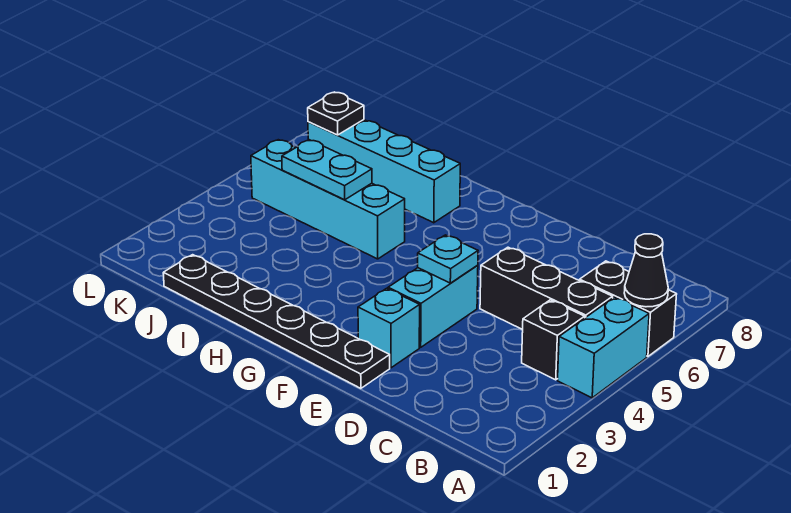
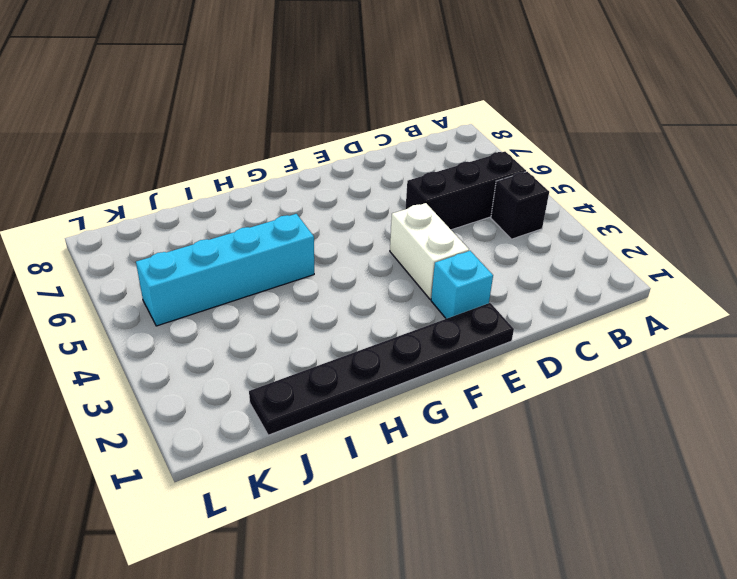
white 1x2 brick [390,203,469,299] -> cyan 1x2 brick [388,265,478,347]
none -> cyan 1x2 brick [558,297,649,398]
none -> black 1x2 brick [580,261,677,356]
none -> cyan 1x4 brick [308,120,460,223]

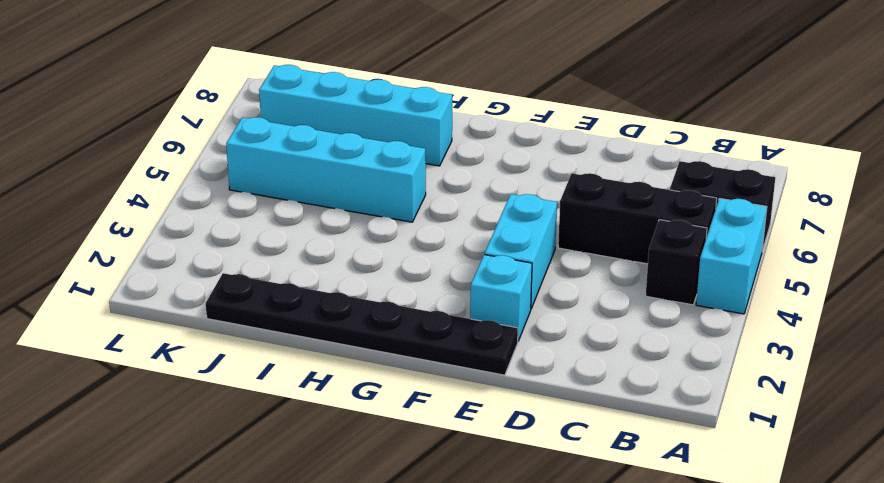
none -> black 1x1 cone [624,234,668,307]
none -> cyan 1x1 plate [418,235,478,283]
none -> cyan 1x2 plate [282,140,372,200]

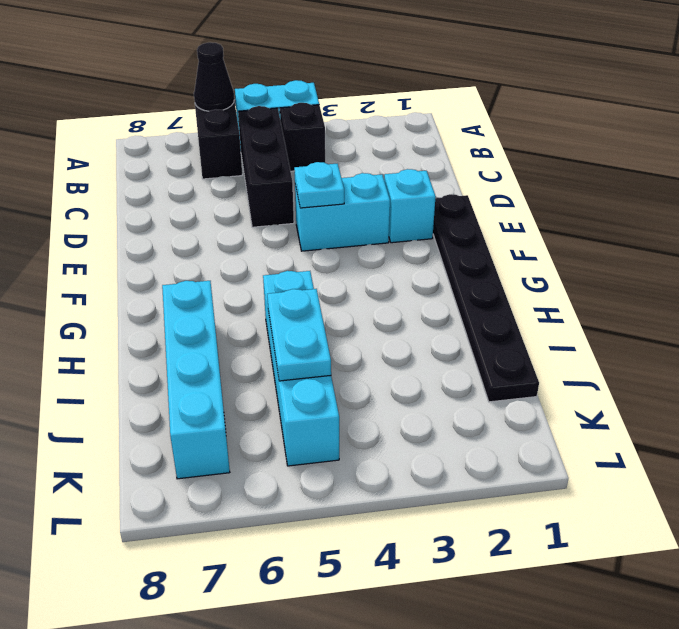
none -> black 1x1 plate [308,92,364,135]

